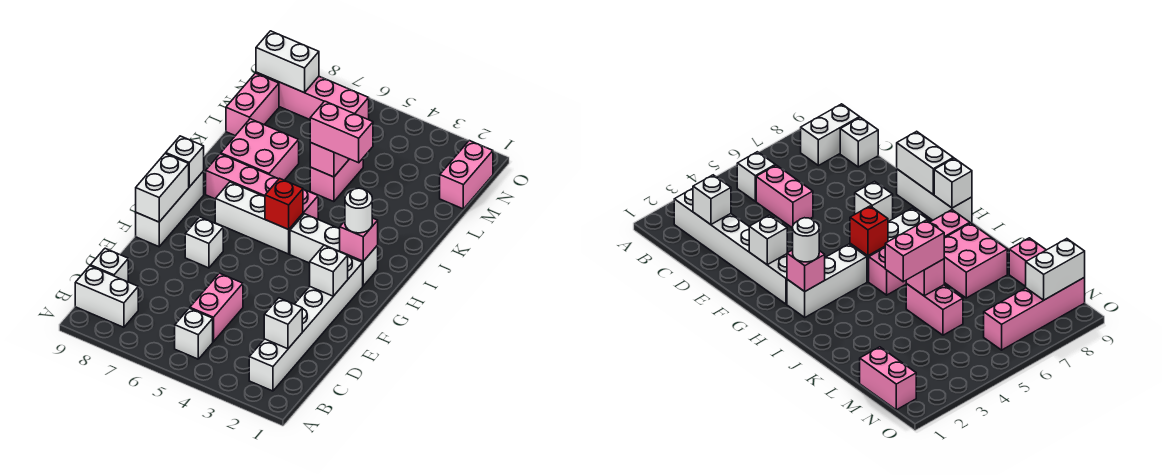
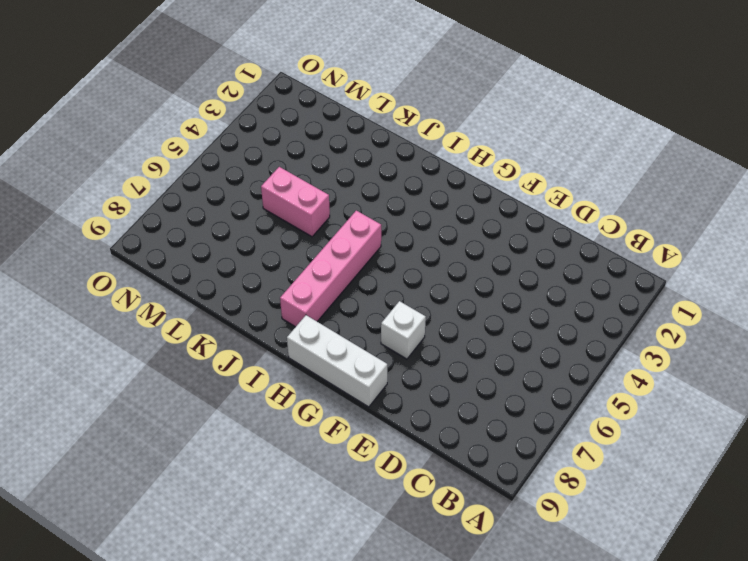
none -> white 1x6 brick [249,256,363,391]
none -> white 1x1 brick [175,308,213,359]
none -> white 1x2 brick [75,266,138,327]

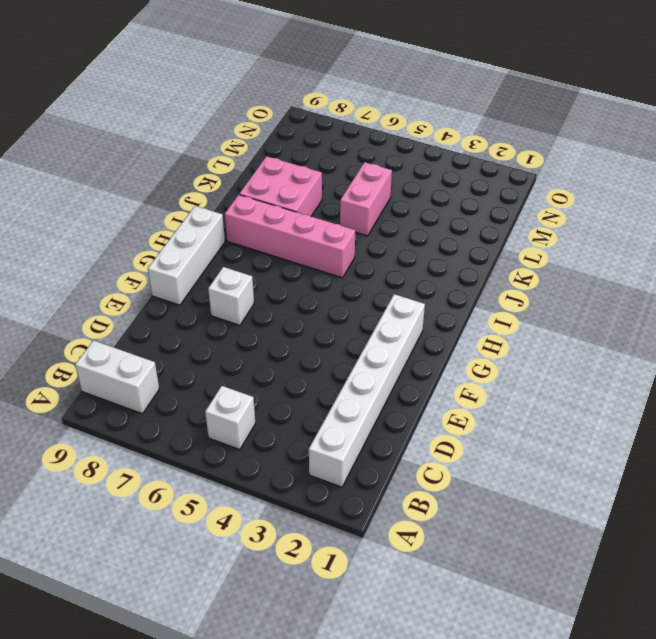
none -> pink 1x2 brick [190,273,243,342]
none -> white 1x1 brick [90,248,128,282]
none -> white 1x3 brick [290,214,378,286]

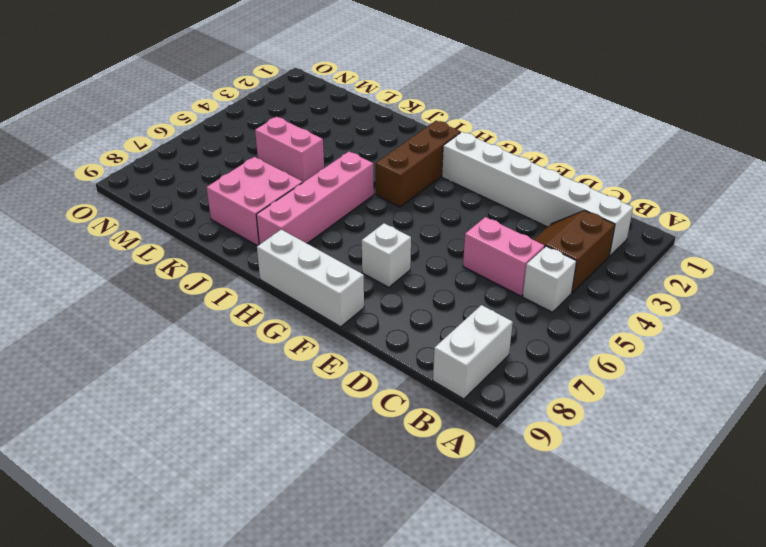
brown 2x2 slope [533,211,615,293] -> none
brown 1x3 brick [376,121,461,207] -> white 1x3 brick [290,214,378,286]
none -> white 1x1 brick [90,248,128,282]
none -> white 1x3 brick [215,182,303,254]
none -> pink 1x2 brick [226,73,279,136]

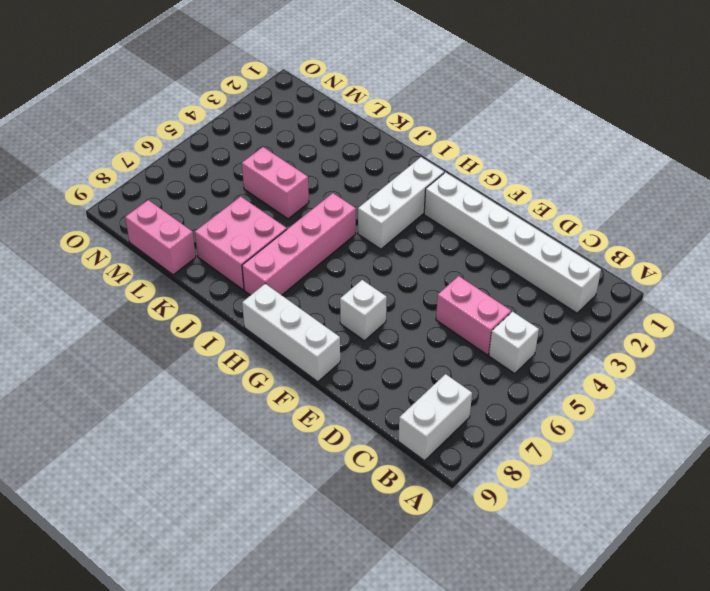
none -> white 1x1 brick [90,248,128,282]
none -> white 1x3 brick [215,182,303,254]
none -> pink 1x2 brick [440,141,493,209]

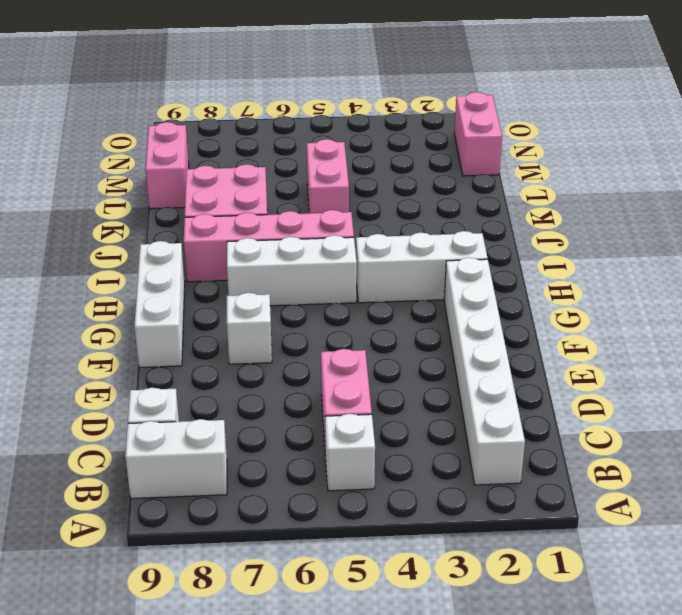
none -> pink 1x4 brick [256,72,369,120]
none -> white 1x1 brick [264,298,302,349]
none -> white 1x1 brick [310,245,348,296]

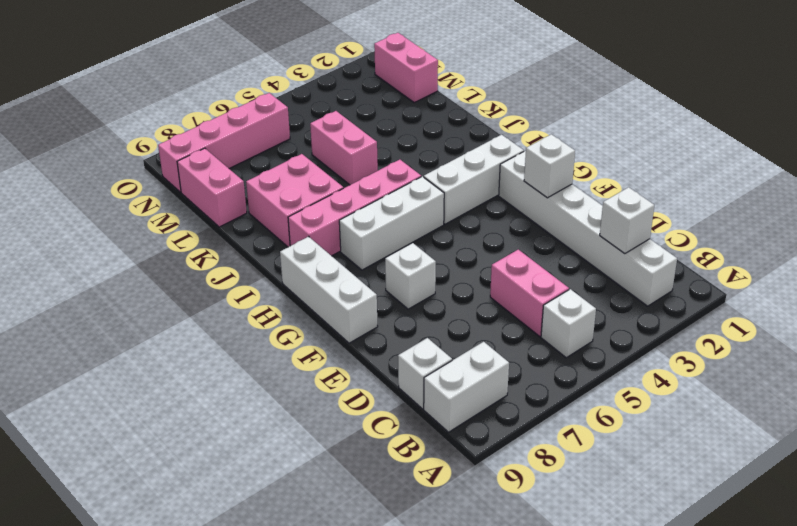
none -> white 1x2 brick [136,153,189,222]
none -> pink 1x1 brick [340,218,378,261]
none -> red 1x1 brick [265,178,303,229]

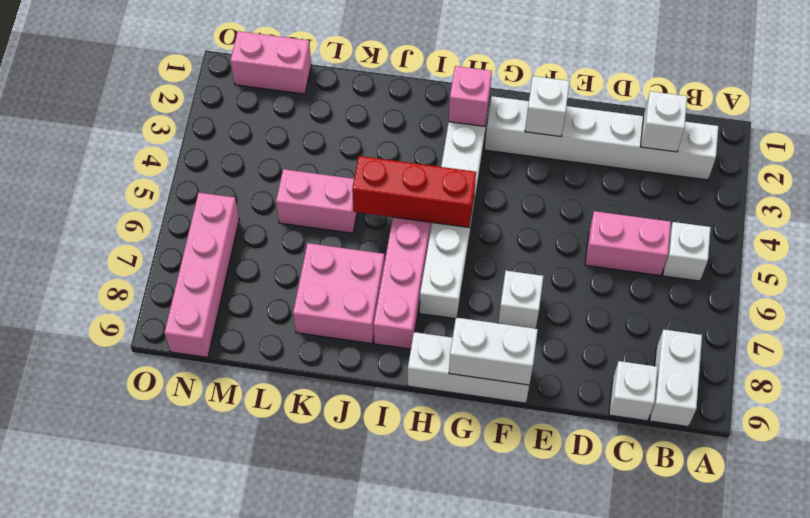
red 1x3 brick [352,156,476,227] -> red 1x1 brick [265,178,303,229]
none -> pink 1x2 brick [226,73,279,136]
none -> white 1x1 brick [166,136,204,187]
none -> pink 1x1 brick [310,143,348,177]

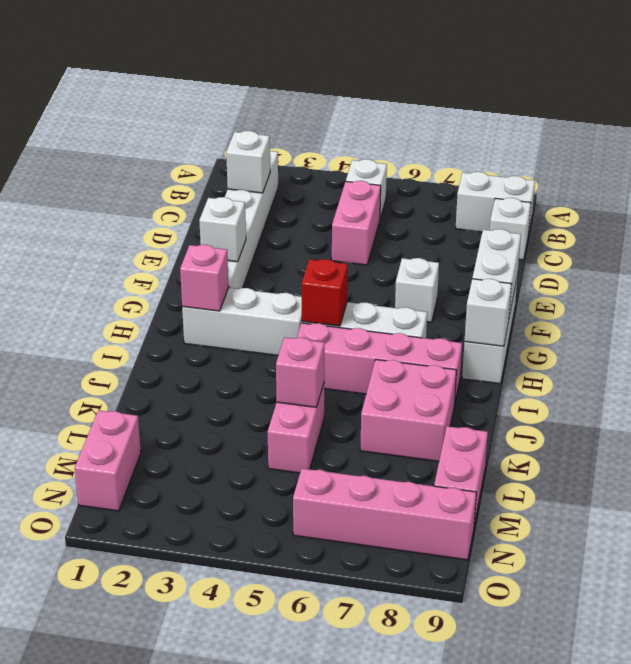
none -> white 1x2 brick [256,31,319,93]
none -> white 1x1 round brick [345,188,372,233]
none -> pink 1x2 brick [310,101,373,163]

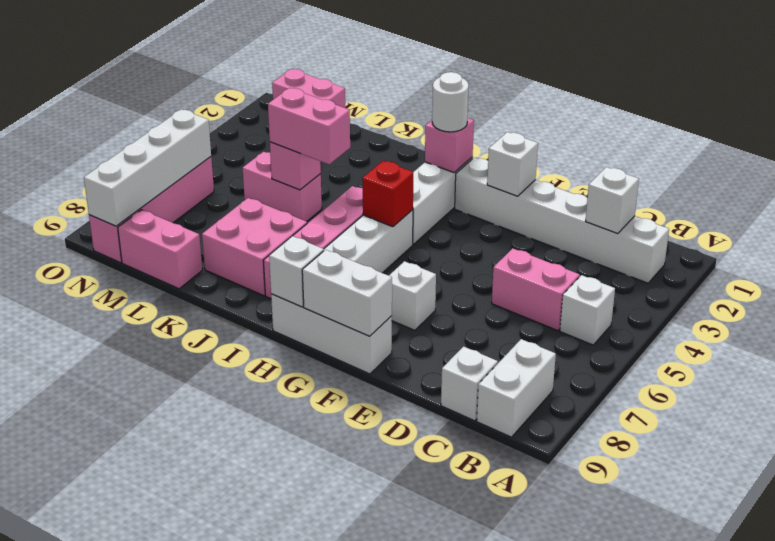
pink 1x2 brick [268,88,350,164] -> pink 1x2 brick turned to [310,101,373,163]
white 1x4 brick [84,109,211,226] -> white 1x2 brick [256,31,319,93]

